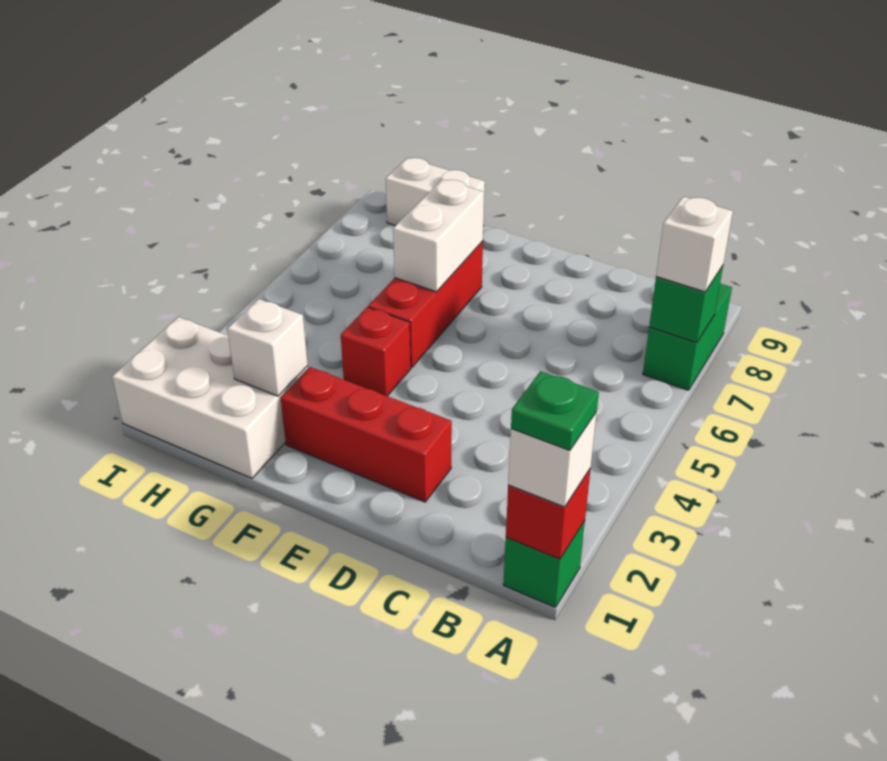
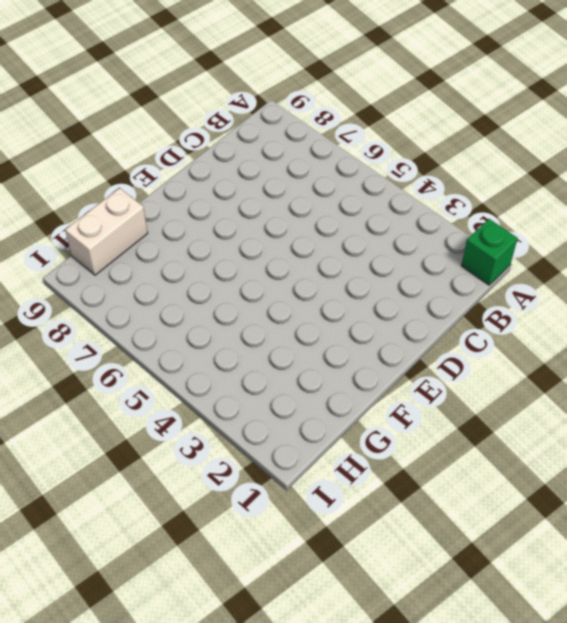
none -> green 1x2 brick [643,284,732,390]
none -> red 1x3 brick [281,367,452,502]
none -> red 1x1 brick [341,307,411,396]

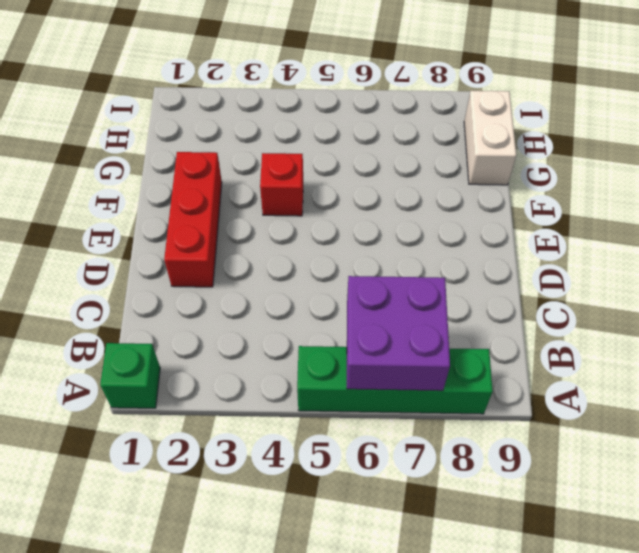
green 1x4 brick [297,346,493,414] -> green 1x2 brick [643,284,732,390]
purple 2x2 brick [347,276,450,391] -> green 1x1 brick [649,266,723,343]
none -> red 1x3 brick [368,241,483,367]
none -> white 2x3 brick [112,317,308,478]
none -> red 1x1 brick [506,468,591,559]

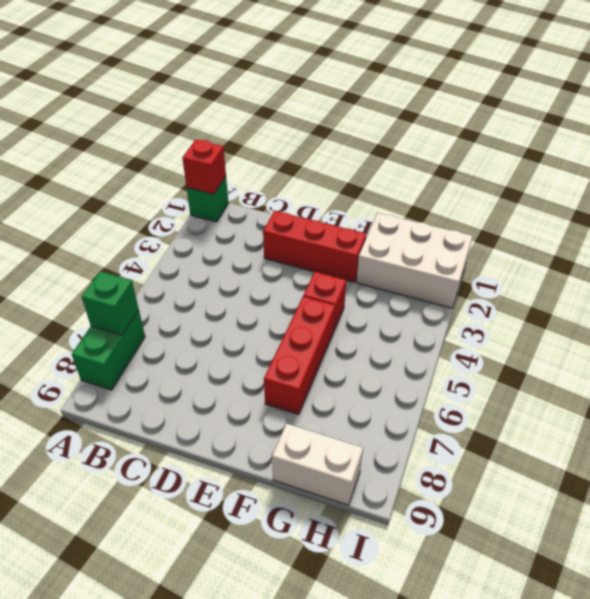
none -> white 1x2 brick [393,179,484,292]
none -> white 1x1 brick [227,299,308,396]
none -> white 1x1 brick [508,412,597,507]

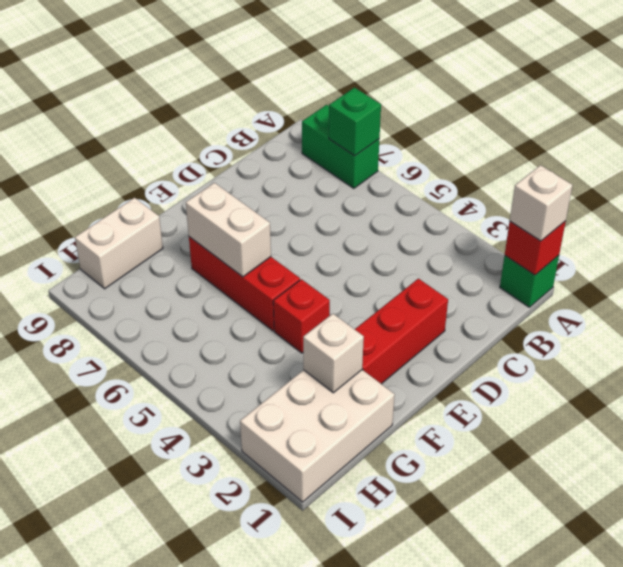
none -> white 1x1 brick [656,197,733,292]
none -> green 1x1 plate [511,371,599,450]

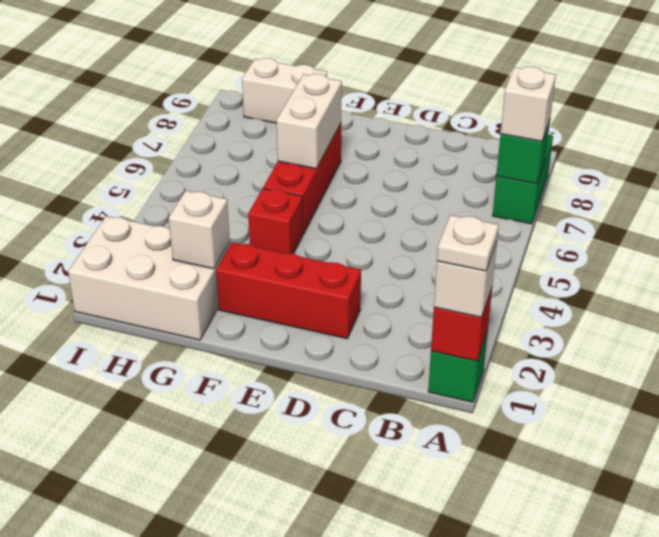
white 1x1 plate [437,215,499,271] -> green 1x1 plate [511,371,599,450]

